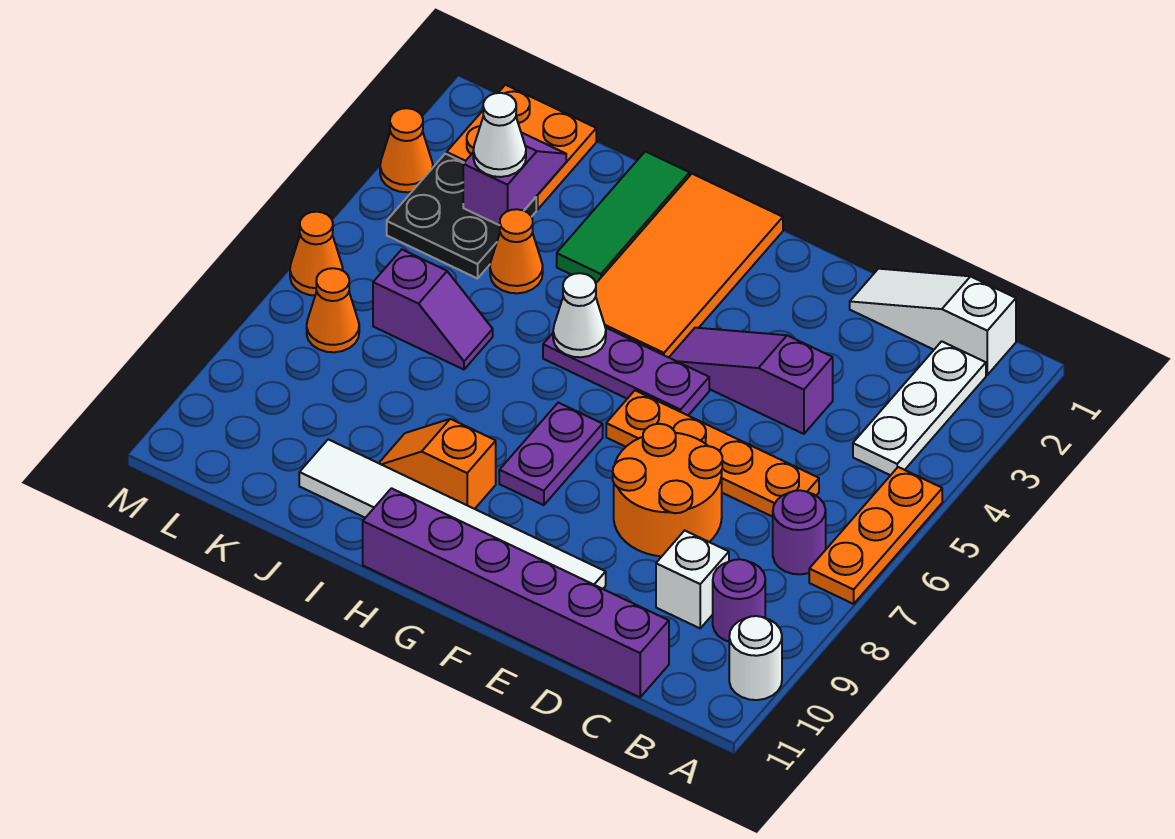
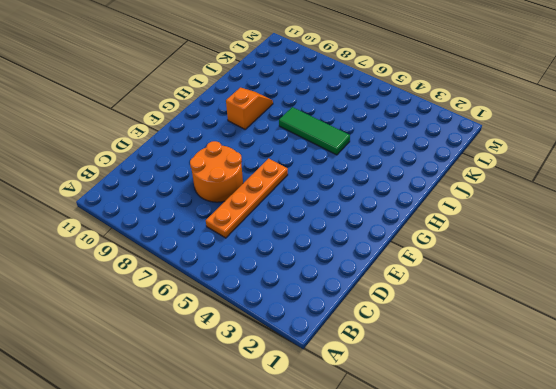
green 1x3 tile [279,107,350,155] -> green 1x3 tile moved to [557,151,690,283]
none -> orange 1x3 plate [809,467,942,604]
none -> white 1x1 round brick [729,616,782,700]
none -> white 1x3 slope [850,269,1016,375]

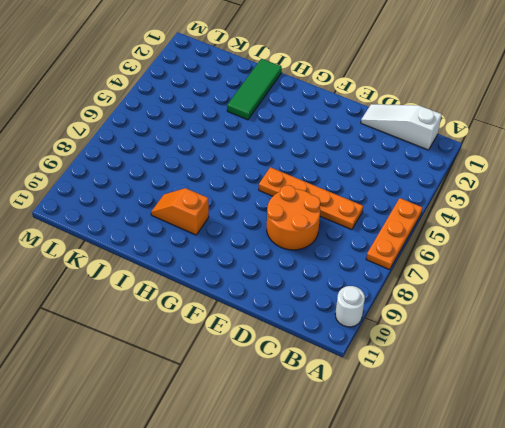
none -> white 1x3 plate [853,341,986,475]
none -> purple 1x1 round brick [773,490,826,574]
none -> purple 1x1 round brick [713,559,765,642]

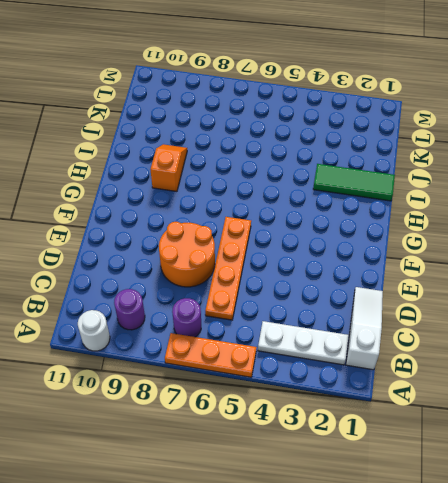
none -> white 1x1 brick [656,530,729,628]
none -> purple 1x6 brick [363,488,669,697]
none -> purple 1x3 slope [669,328,833,434]

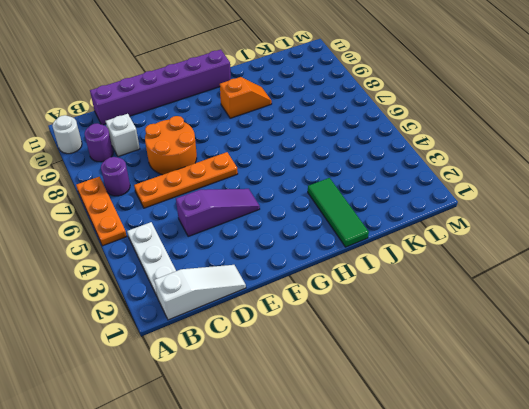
none -> white 1x6 tile [299,439,606,589]
none -> purple 1x3 plate [543,327,709,415]
none -> orange 2x4 tile [596,174,783,357]

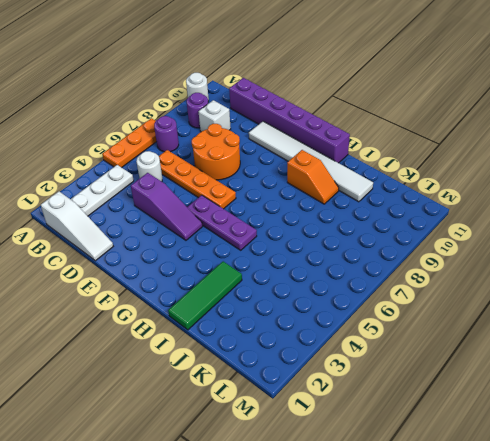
white 1x1 round brick [136,151,162,182] -> none
none -> orange 2x4 tile [596,174,783,357]
none -> purple 1x2 plate [499,403,603,505]
none -> orange 1x1 cone [490,209,543,293]

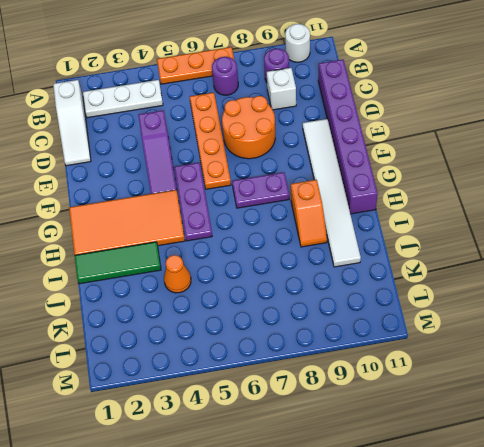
none -> purple 1x2 slope [373,250,493,370]
none -> orange 2x2 plate [447,85,596,210]
none -> black 2x2 plate [387,154,536,278]

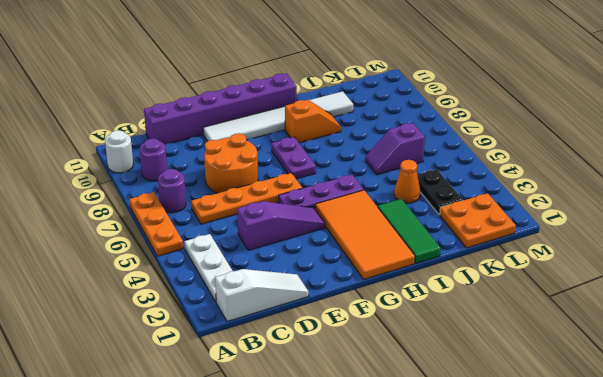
black 1x2 plate [417,169,463,215] -> black 2x2 plate [387,154,536,278]
none -> white 1x1 brick [656,530,729,628]
none -> orange 1x1 cone [307,268,359,352]
none -> orange 1x1 cone [380,108,433,192]

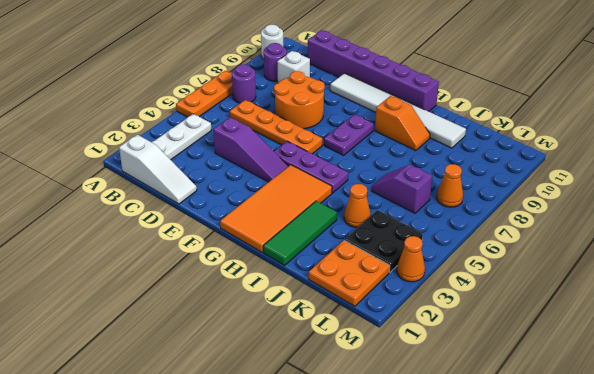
none -> orange 1x1 cone [290,212,343,295]
none -> white 1x1 cone [553,273,606,357]
none -> purple 1x2 slope [463,133,566,225]

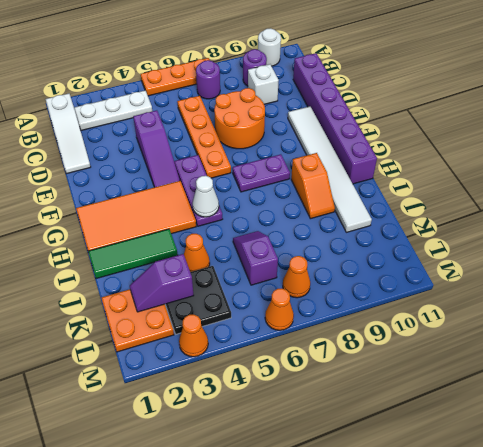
none -> white 1x1 cone [473,93,526,177]

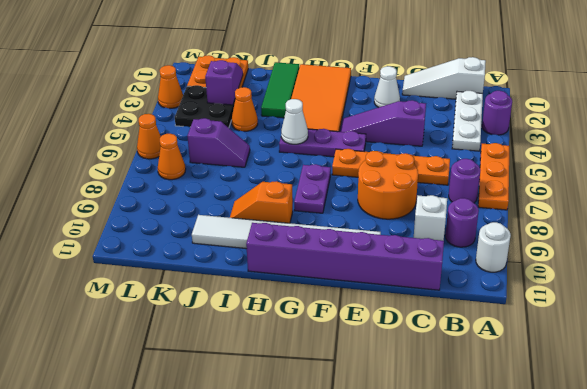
purple 1x1 round brick [482,91,512,135] -> none
white 1x1 cone [374,66,400,108] -> white 1x1 cone moved to [473,93,526,177]

